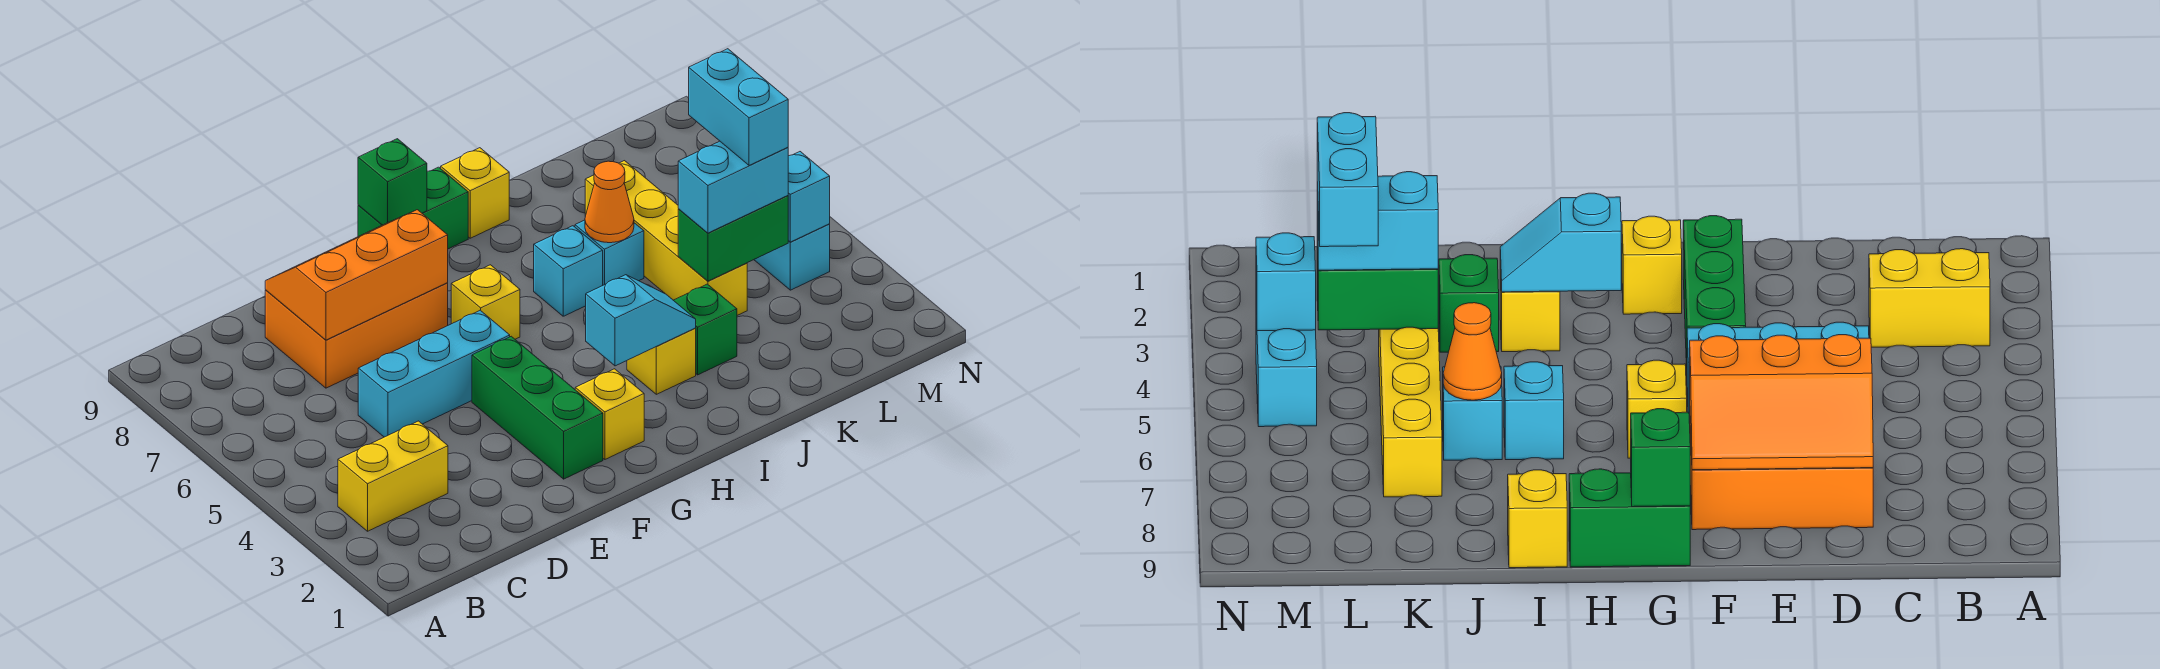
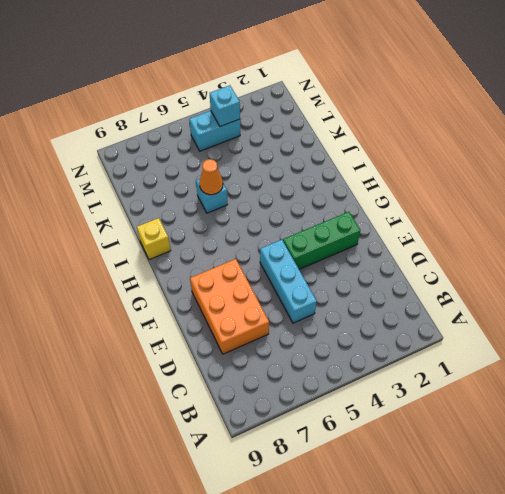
none -> yellow 1x2 brick [338,421,448,531]
none -> yellow 1x1 brick [575,369,644,459]
none -> yellow 1x1 brick [451,265,520,339]

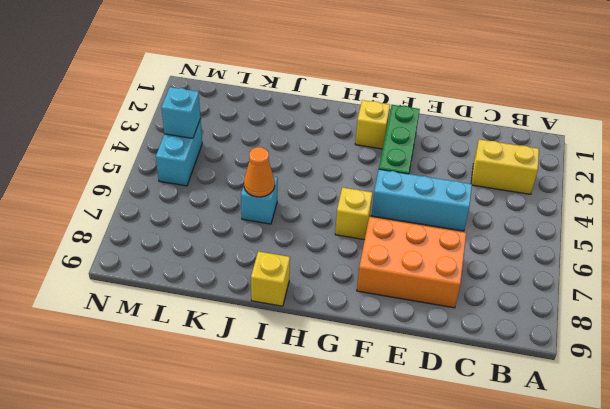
none -> green 1x2 brick [358,167,468,249]
none -> yellow 1x1 brick [627,328,696,394]
none -> cyan 1x1 brick [534,226,603,316]

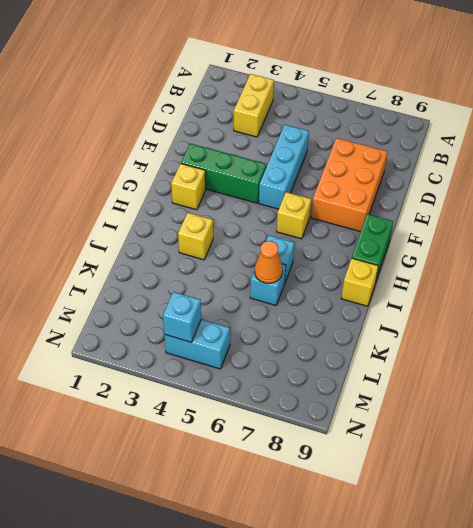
none -> green 1x1 brick [673,284,737,375]
none -> yellow 1x4 brick [585,161,747,315]
none -> orange 2x3 slope [265,210,448,340]

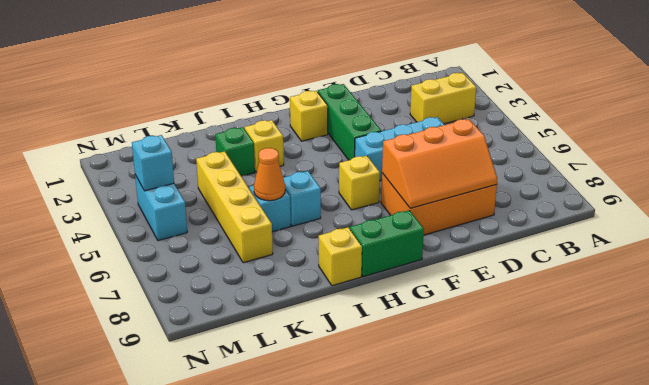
none -> green 1x1 brick [358,139,427,225]
none -> cyan 1x2 slope [586,275,696,366]
none -> green 1x2 brick [678,196,788,281]

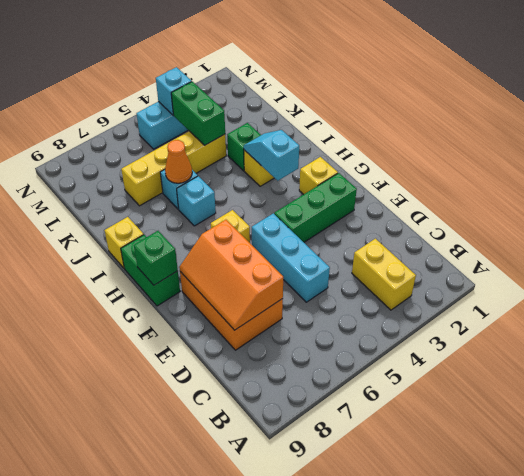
none -> cyan 1x2 brick [678,141,788,233]
none -> cyan 1x2 brick [689,49,788,165]

